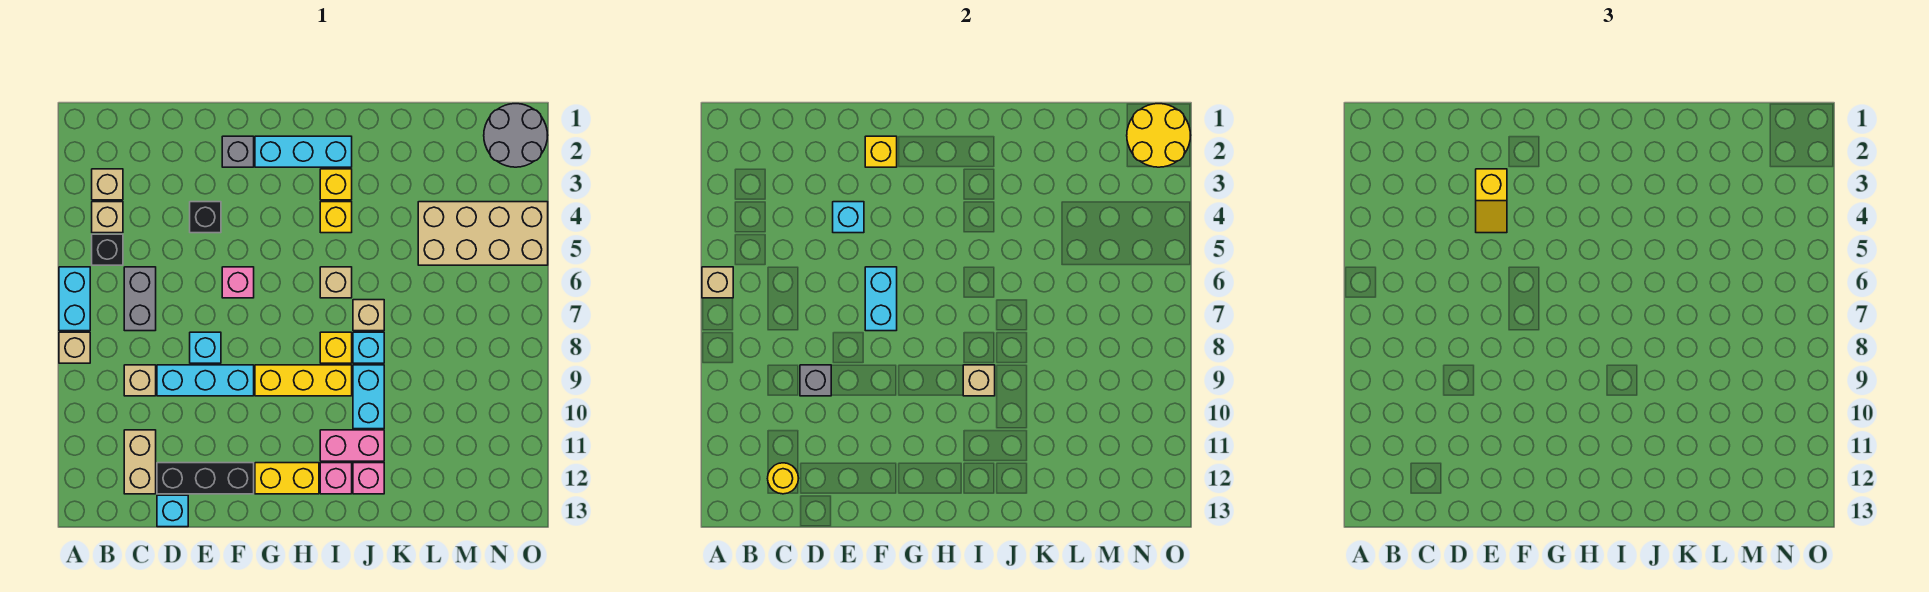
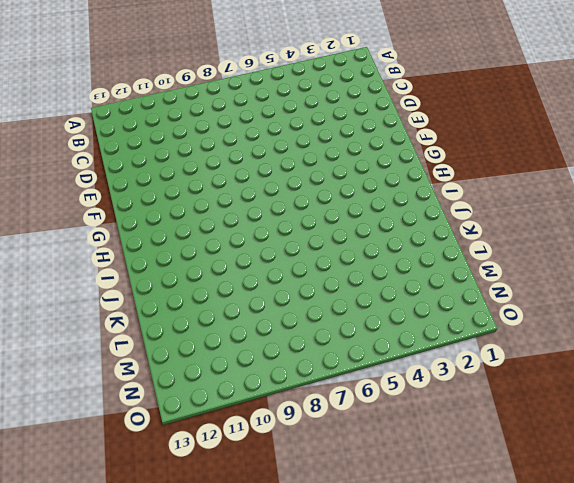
none -> cyan 1x2 brick [59,267,90,331]
none -> tan 1x1 brick [59,332,90,363]
none -> tan 1x1 brick [92,169,123,200]
none -> tan 1x1 brick [92,202,123,233]

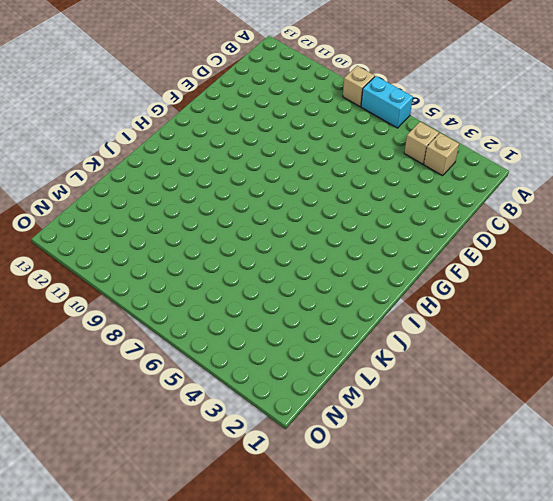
none -> black 1x1 brick [92,234,123,265]
none -> grey 1x2 brick [124,267,156,331]
none -> tan 1x1 brick [124,365,156,396]
none -> tan 1x2 brick [124,430,156,494]

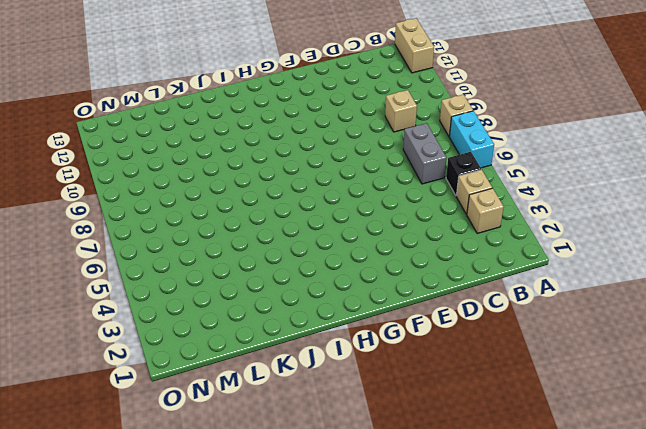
tan 1x2 brick [395,18,434,73] -> tan 1x2 brick moved to [124,430,156,494]
none -> cyan 1x3 brick [157,365,254,396]
none -> black 1x3 brick [157,463,254,494]
none -> cyan 1x1 brick [157,495,188,527]
none -> black 1x1 brick [190,202,221,233]

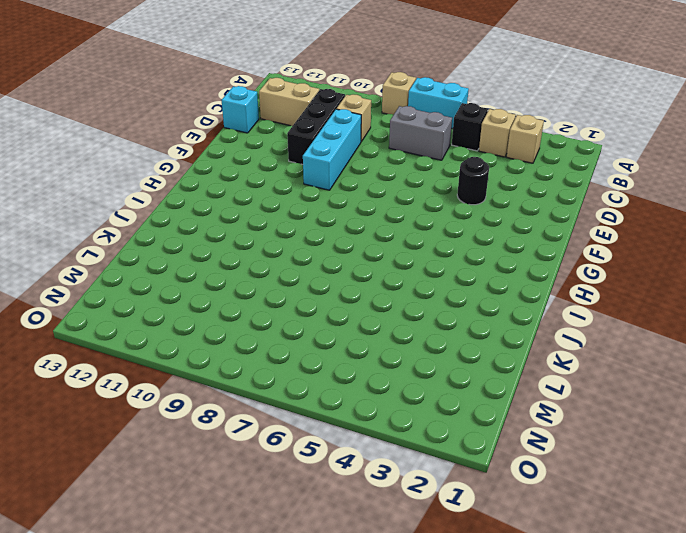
black 1x3 brick [287,89,345,164] -> black 1x3 brick moved to [157,463,254,494]
black 1x1 round brick [457,157,489,205] -> black 1x1 brick [190,202,221,233]
none -> cyan 1x1 brick [190,332,221,363]
none -> grey 1x1 brick [222,136,254,167]
none -> pink 1x1 brick [222,267,254,298]
none -> cyan 1x3 brick [255,136,352,167]

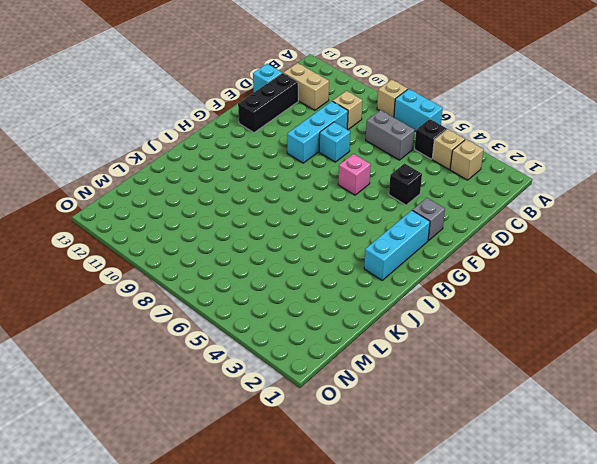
none -> yellow 1x3 brick [255,365,352,396]
none -> yellow 1x2 brick [255,463,319,494]
none -> yellow 1x1 brick [320,169,352,200]
none -> yellow 1x1 brick [320,202,352,233]

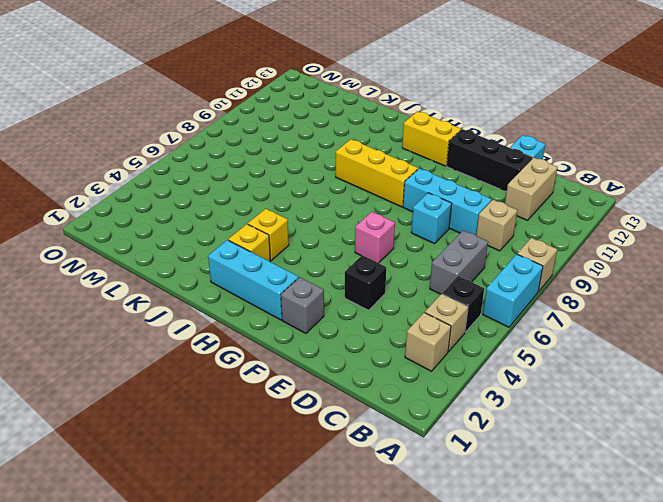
none -> tan 1x1 brick [320,267,352,298]
none -> yellow 1x1 brick [320,332,352,363]
none -> pink 1x2 brick [320,430,384,461]
none -> pink 1x1 brick [320,463,352,494]

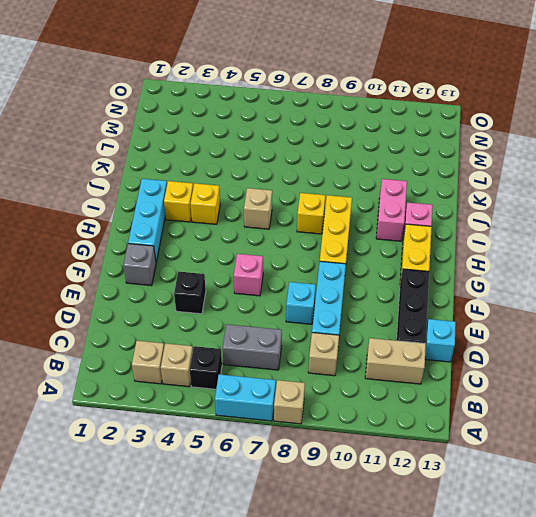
none -> tan 1x1 brick [353,300,384,331]
none -> cyan 1x1 brick [353,332,384,363]
none -> cyan 1x2 brick [353,365,384,429]
none -> pink 1x1 brick [353,463,384,494]

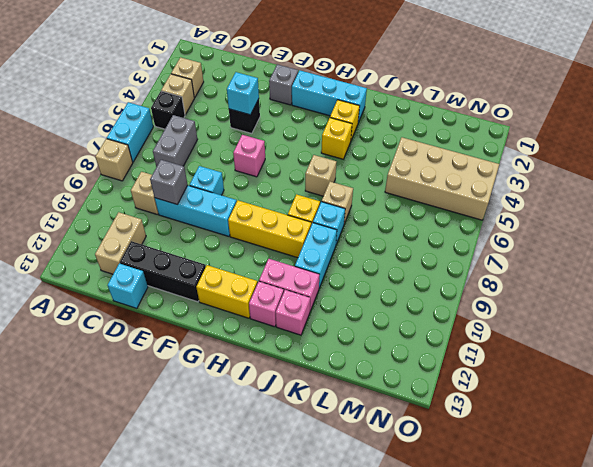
none -> grey 2x2 round brick [484,104,548,167]
none -> tan 1x1 brick [702,267,733,298]
none -> yellow 1x1 round brick [768,463,799,494]
none -> yellow 1x1 brick [865,136,897,167]

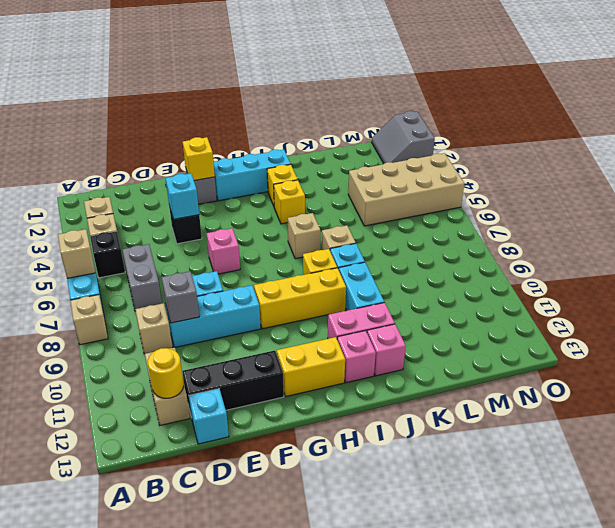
grey 2x2 slope [371,111,435,163] -> grey 2x2 round brick [484,104,548,167]
none -> cyan 1x2 brick [865,267,897,331]
none -> tan 1x1 brick [963,365,995,396]
none -> yellow 2x2 round brick [1127,104,1191,167]
none -> yellow 1x2 slope [1476,169,1507,233]

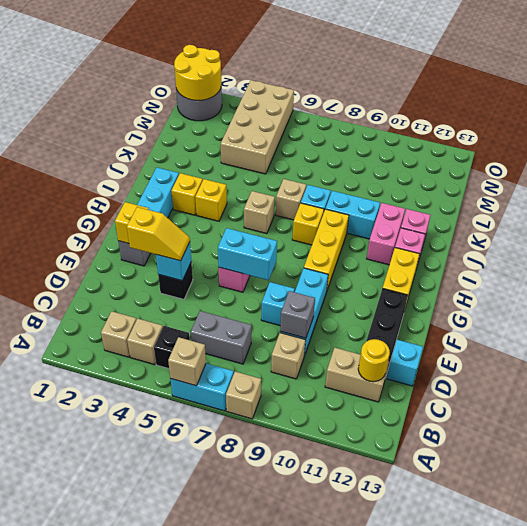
none -> tan 1x1 brick [963,365,995,396]

